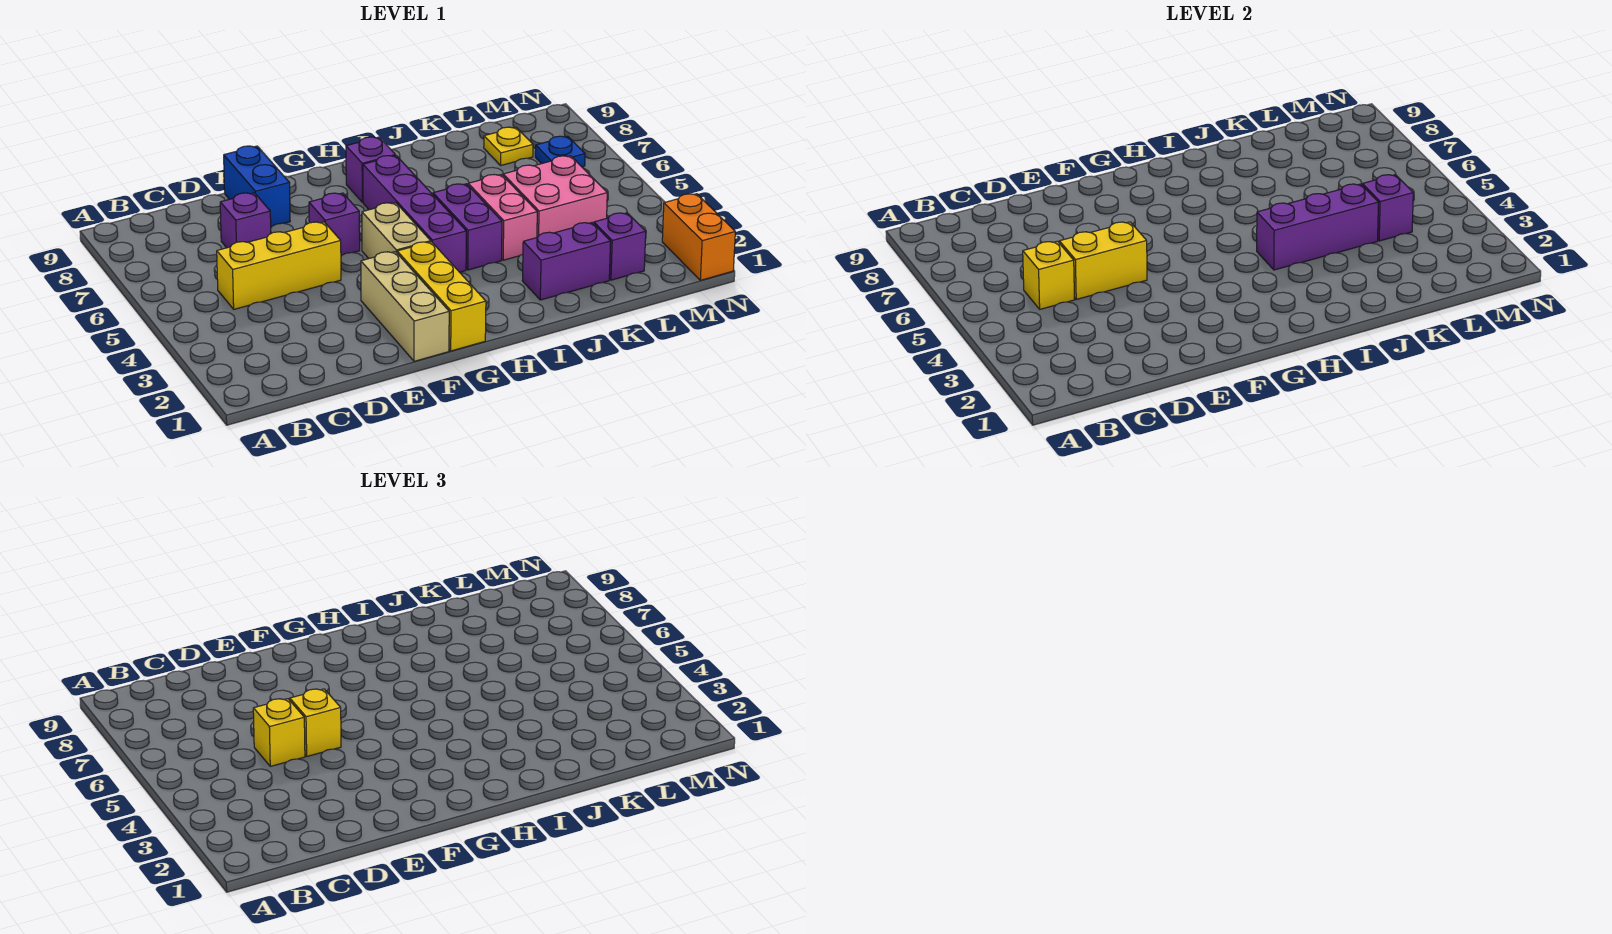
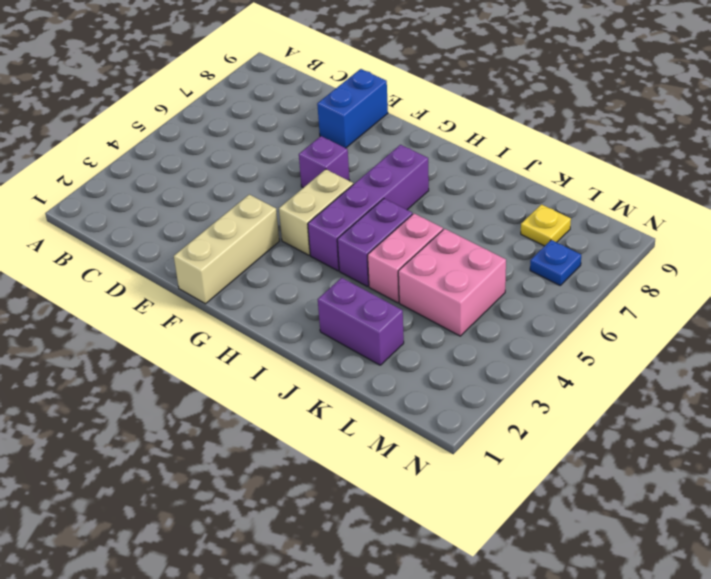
none -> yellow 1x3 brick [217,222,341,309]
none -> purple 1x1 brick [220,193,271,248]
none -> yellow 1x3 brick [397,242,486,351]

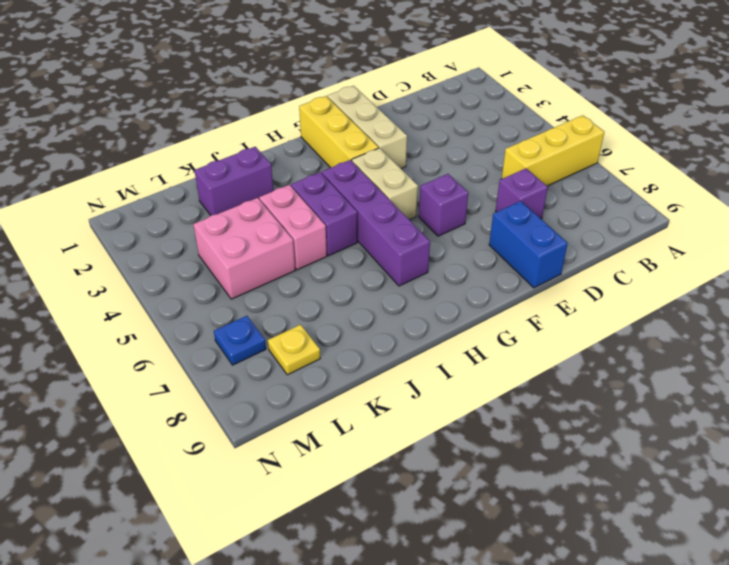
yellow 1x3 brick [502,115,604,186] -> yellow 1x3 brick moved to [217,222,341,309]
none -> purple 1x1 brick [346,137,396,202]
none -> purple 1x1 brick [594,213,646,280]
none -> orange 1x2 brick [662,194,735,280]

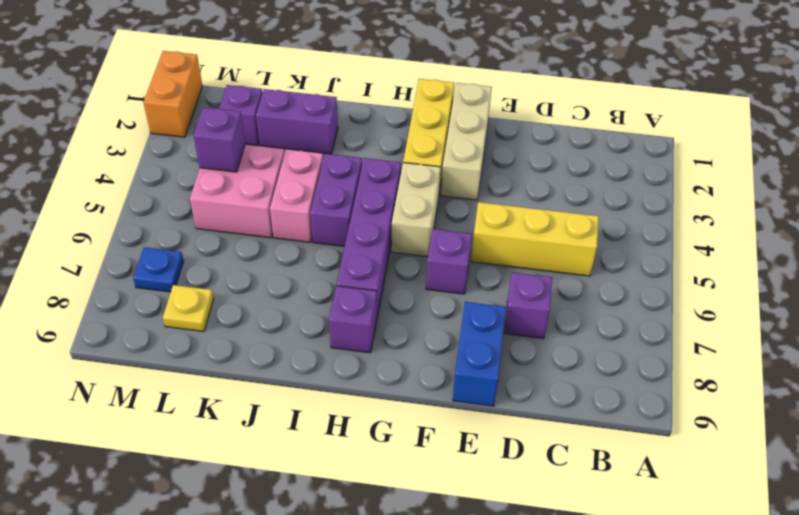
none -> yellow 1x1 brick [1023,241,1075,309]
none -> yellow 1x2 brick [1059,222,1147,299]
none -> purple 1x3 brick [1257,184,1378,270]

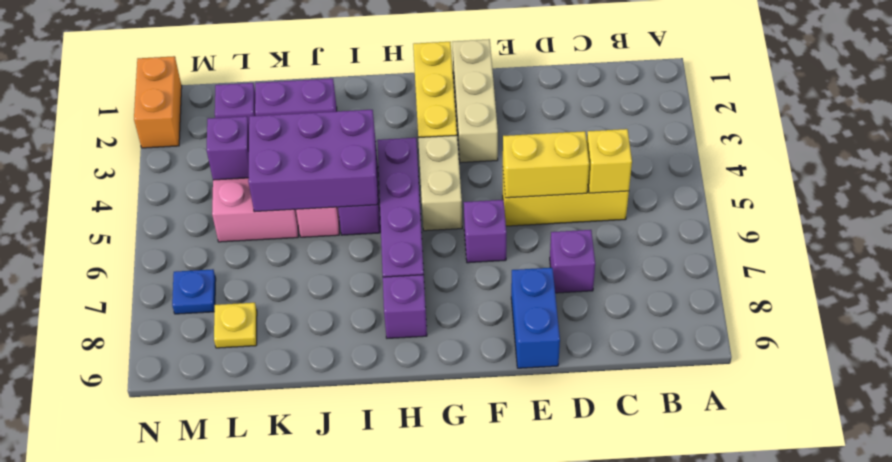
purple 2x3 brick [248,110,378,212] -> purple 1x3 brick [1257,184,1378,270]
none -> yellow 1x1 brick [253,699,305,766]
none -> yellow 1x1 brick [290,689,341,756]

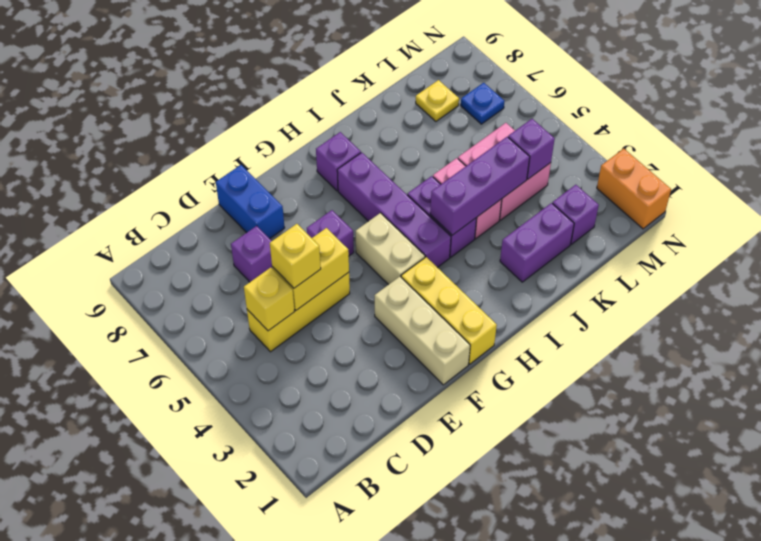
none -> yellow 1x1 brick [290,689,341,756]

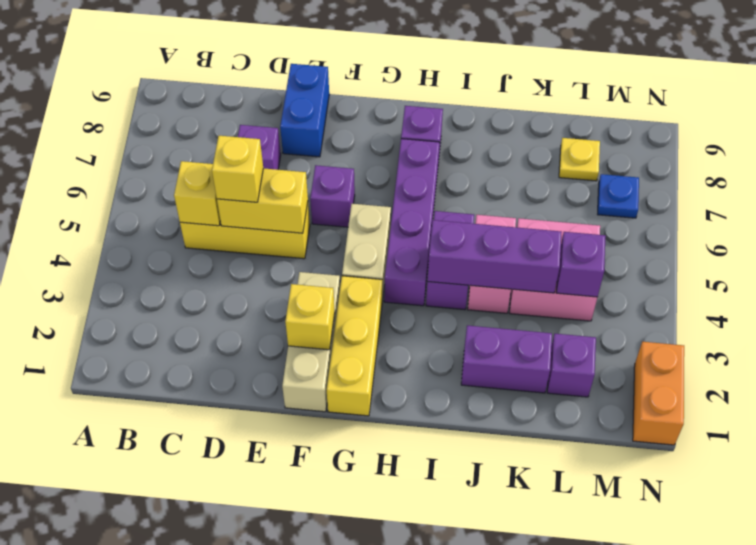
yellow 1x1 brick [285,284,335,350] -> yellow 1x1 brick moved to [290,689,341,756]

